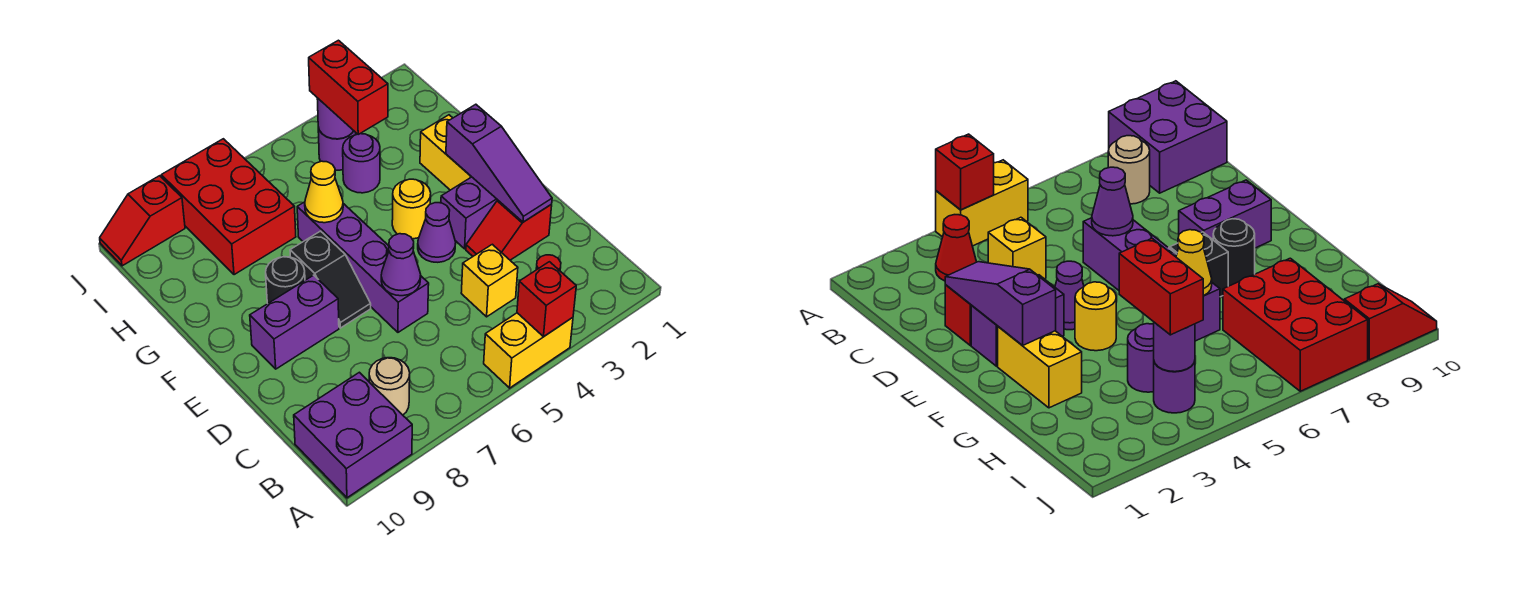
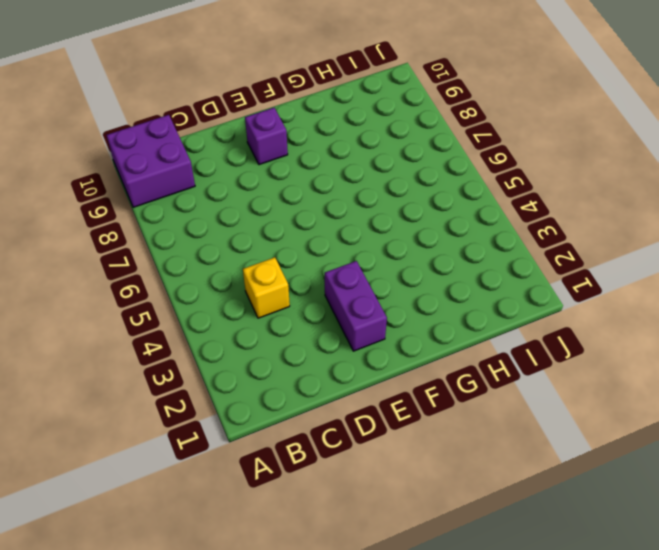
purple 1x1 brick [245,108,288,165] -> purple 1x2 brick [250,275,339,369]
none -> yellow 1x2 brick [484,313,573,388]
none -> red 1x1 cone [936,215,976,281]
none -> tan 1x1 round brick [369,358,410,415]

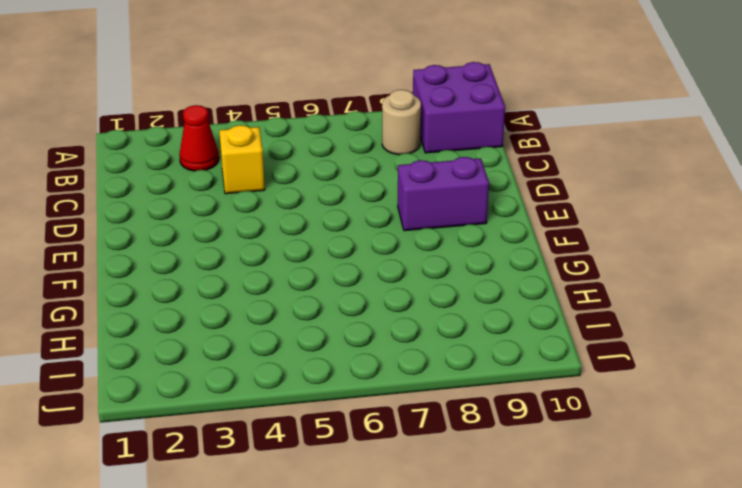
none -> yellow 1x2 brick [484,313,573,388]
none -> red 1x2 slope [466,200,552,260]
none -> purple 1x4 brick [297,202,429,332]

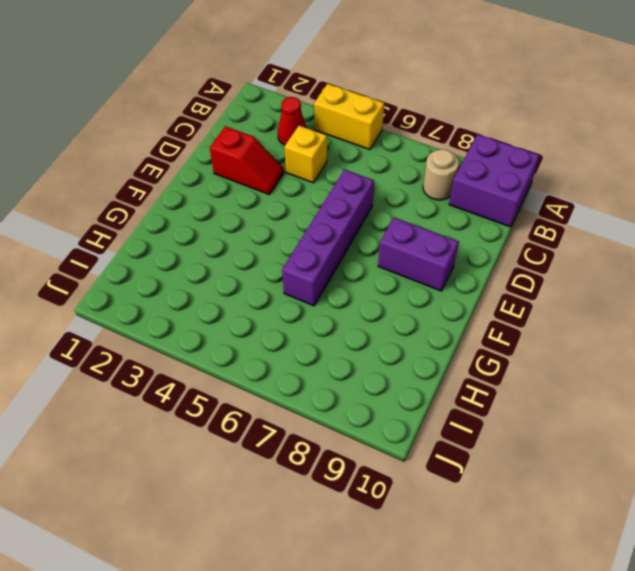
none -> purple 1x2 brick [441,177,497,249]
none -> purple 1x1 cone [418,203,456,262]
none -> black 1x2 slope [290,231,371,328]

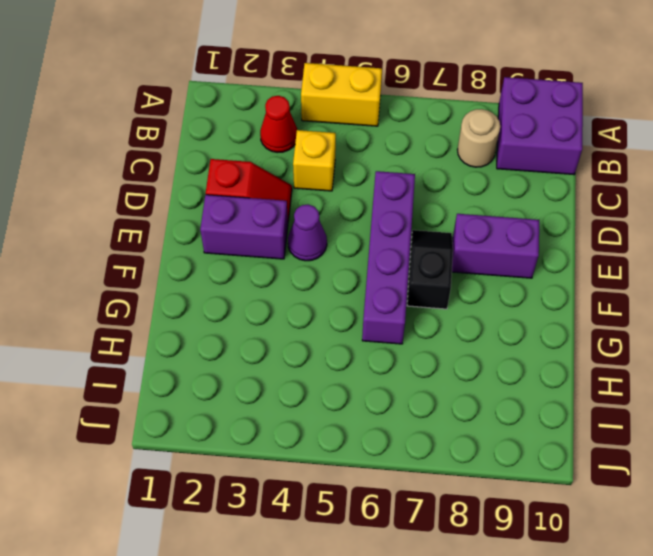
none -> yellow 1x2 brick [420,115,471,190]
none -> yellow 1x1 round brick [392,179,431,239]
none -> black 1x1 round brick [266,257,305,304]

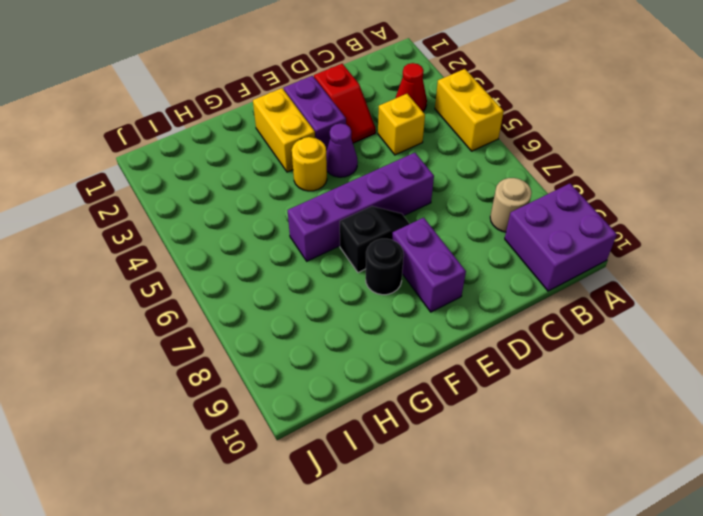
yellow 1x2 brick [253,88,315,172] -> yellow 1x2 brick turned to [420,115,471,190]
none -> purple 1x1 round brick [343,134,380,193]
none -> red 2x3 brick [161,139,296,275]
none -> purple 1x1 round brick [318,127,356,170]

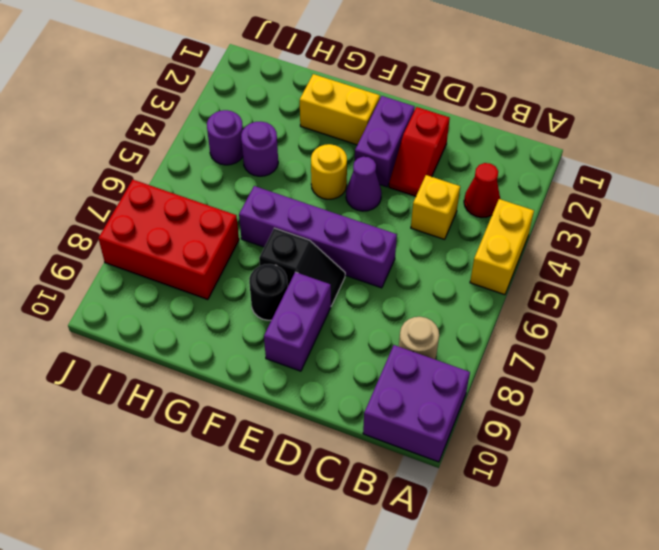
none -> red 1x2 slope [100,176,185,266]
none -> red 1x1 brick [517,262,576,337]
none -> purple 1x3 slope [446,104,552,222]

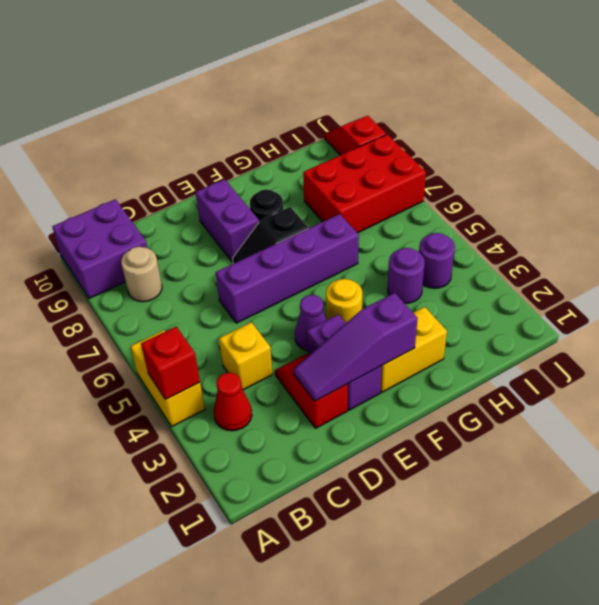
none -> purple 1x1 cone [381,234,421,296]
none -> yellow 1x1 cone [305,161,343,223]
none -> purple 1x1 round brick [317,98,354,139]

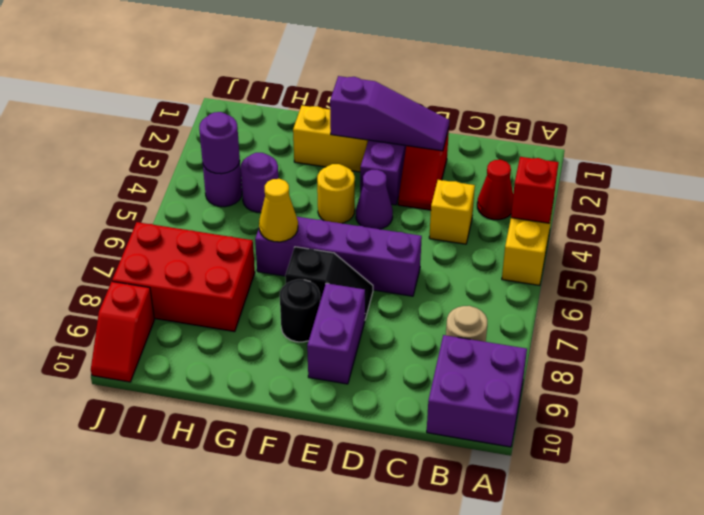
none -> purple 1x1 cone [381,234,421,296]
none -> red 1x2 brick [309,40,388,134]

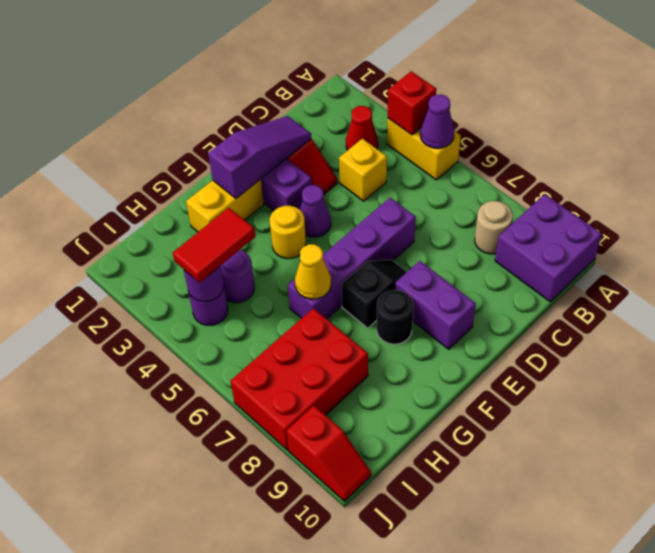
purple 1x1 cone [420,94,454,148] -> purple 1x1 cone moved to [381,234,421,296]
red 1x2 tile [173,208,255,283] -> red 1x2 brick [309,40,388,134]

